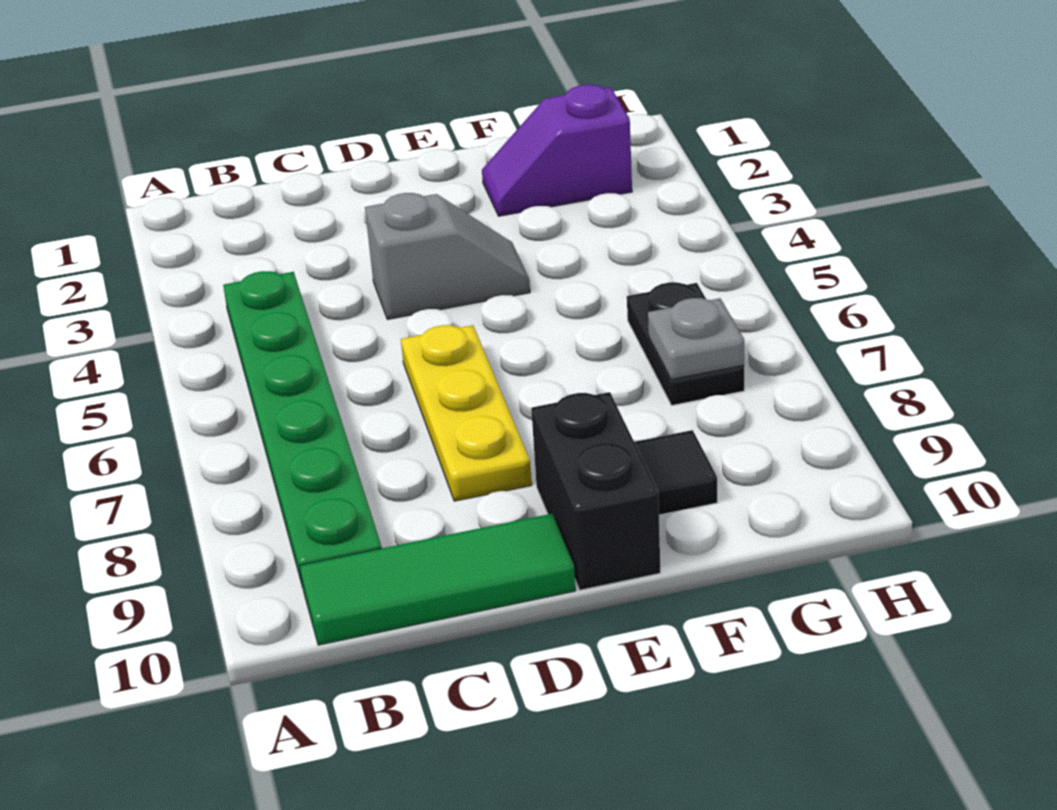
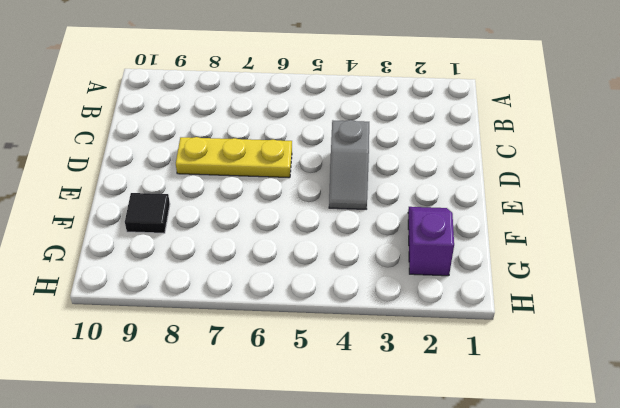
none -> green 1x6 plate [223,271,382,587]
none -> green 1x3 tile [300,514,575,645]

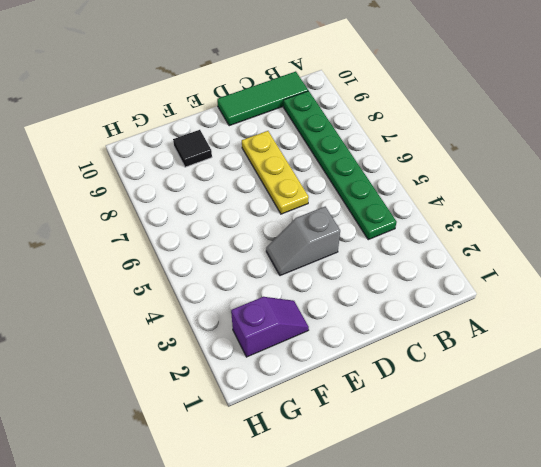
none -> black 1x2 brick [531,392,661,590]
none -> black 1x2 plate [627,282,744,405]

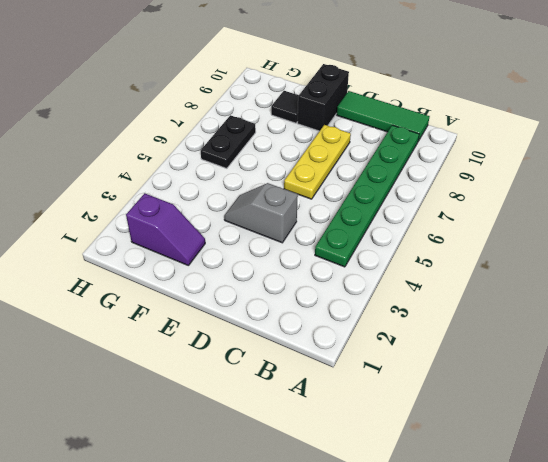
none -> grey 1x1 plate [648,298,744,379]

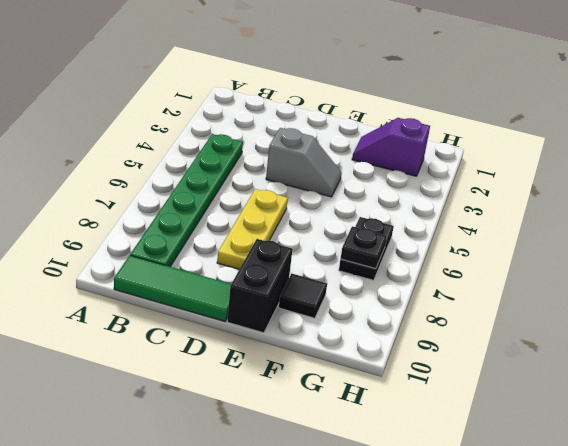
black 1x1 plate [341,226,387,269] -> grey 1x1 plate [648,298,744,379]

